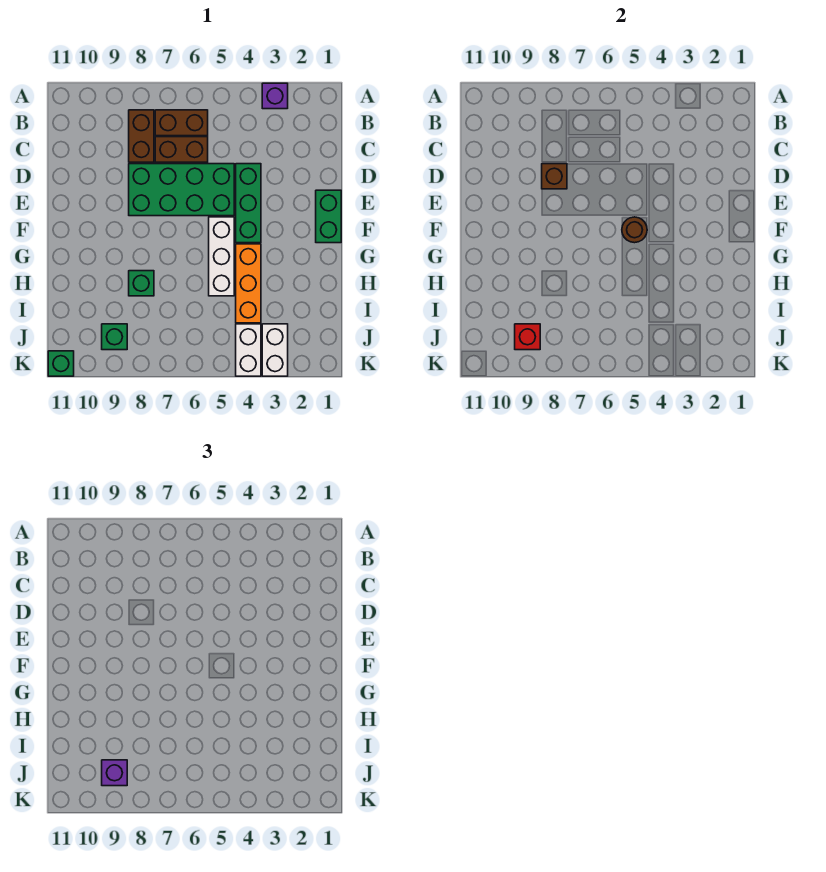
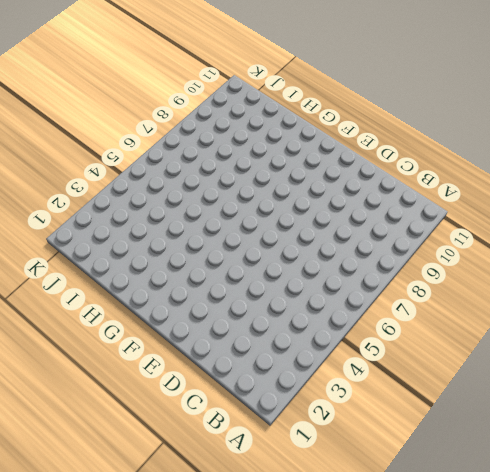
none -> purple 1x1 brick [262,83,288,109]
none -> brown 1x2 brick [155,110,208,136]
none -> brown 1x2 brick [129,110,154,162]

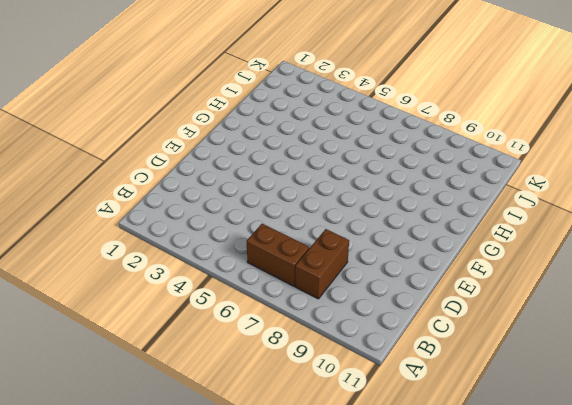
none -> purple 1x1 brick [262,83,288,109]
none -> brown 1x2 brick [155,137,208,162]
none -> green 1x3 brick [236,164,261,243]

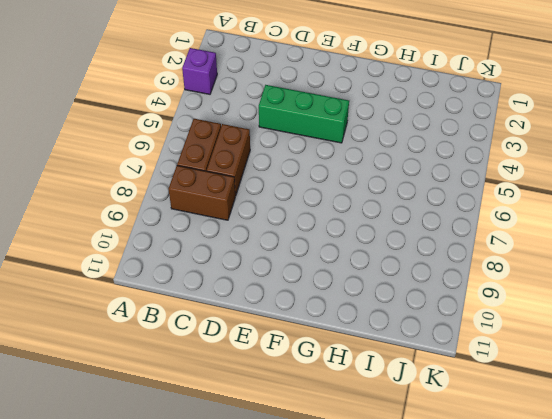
none -> green 2x4 brick [129,164,234,216]
none -> green 1x2 brick [316,190,341,243]
none -> white 1x3 brick [209,217,234,296]

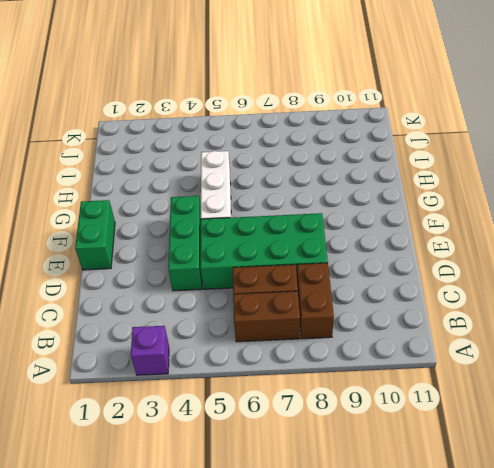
none -> orange 1x3 brick [236,244,261,323]
none -> green 1x1 brick [129,271,154,296]
none -> white 1x2 brick [262,324,288,376]

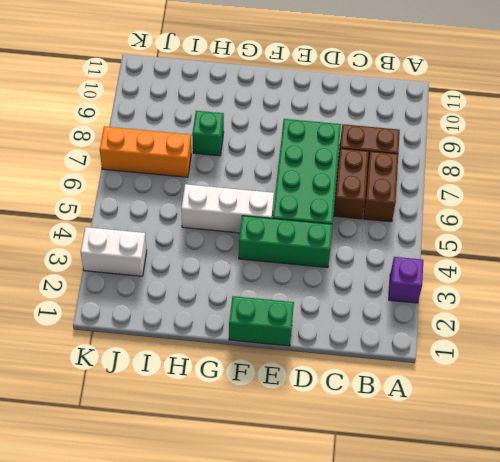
orange 1x3 brick [100,126,191,177] -> orange 1x3 brick moved to [236,244,261,323]
none -> white 1x2 brick [236,324,261,376]
none -> green 1x1 brick [102,324,127,350]
none -> green 1x1 brick [48,351,74,376]

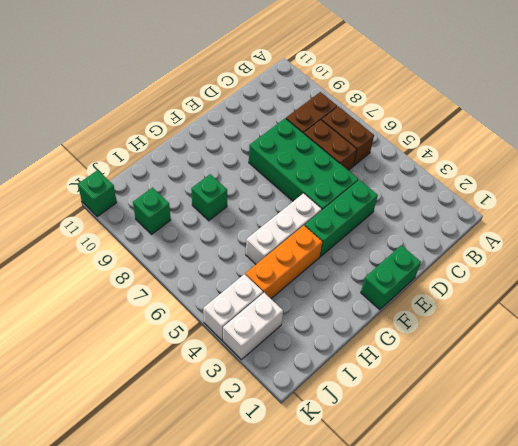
none -> purple 1x1 brick [262,83,288,109]
none -> brown 1x1 brick [542,164,567,189]
none -> brown 1x1 round brick [622,217,647,243]

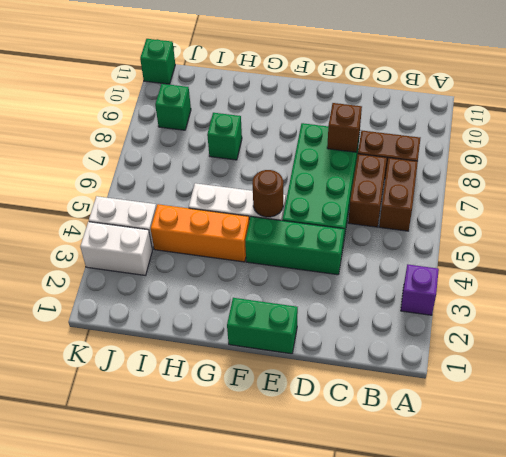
none -> red 1x1 brick [515,324,540,350]
none -> purple 1x1 brick [102,760,127,786]

